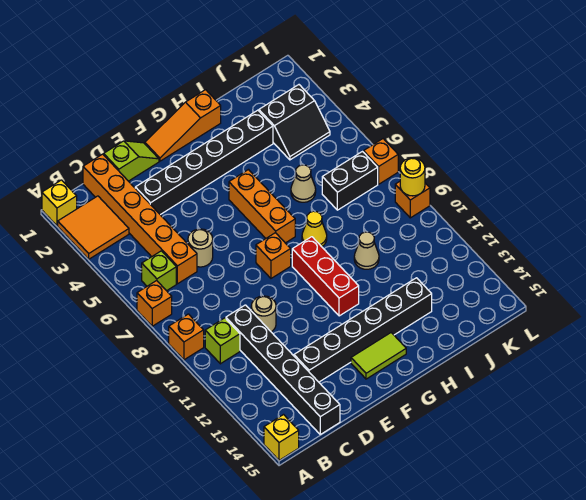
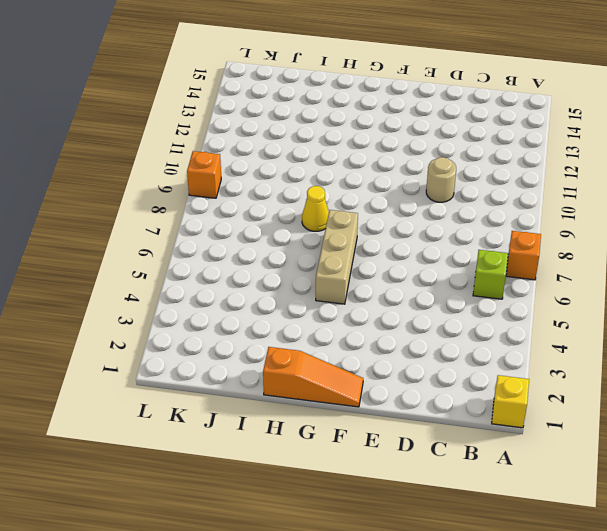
tan 1x3 brick [316,210,358,304] -> orange 1x3 brick [229,170,295,243]
none -> orange 2x2 tile [58,196,129,259]
none -> orange 1x1 brick [169,314,204,360]
none -> yellow 1x1 brick [264,415,299,460]

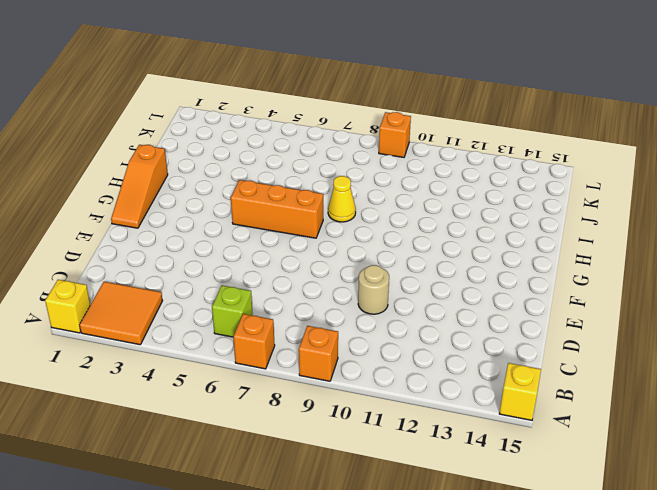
none -> lime 1x1 brick [205,318,240,364]
none -> orange 1x6 brick [83,154,197,284]
none -> black 1x6 brick [226,305,340,434]

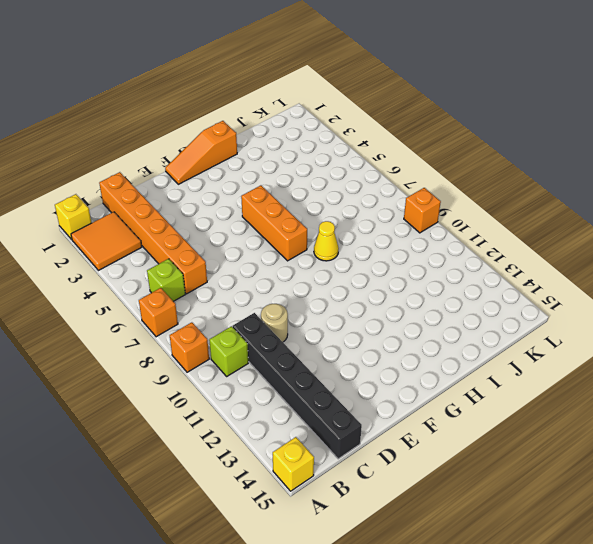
none -> lime 1x2 slope [104,141,159,181]
none -> black 1x6 brick [135,110,273,215]
none -> tan 1x1 round brick [188,229,213,267]

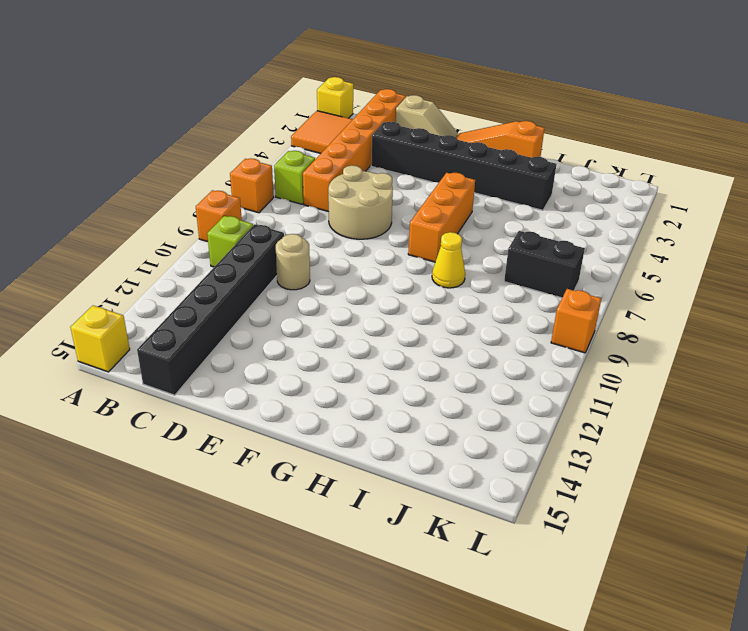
tan 1x2 slope [396,95,458,137] -> lime 1x2 slope [104,141,159,181]
tan 2x2 round brick [328,165,393,239] -> tan 1x1 round brick [188,229,213,267]
none -> black 1x6 brick [294,278,432,382]
none -> orange 1x1 brick [256,233,291,278]
none -> lime 1x2 tile [351,333,406,379]

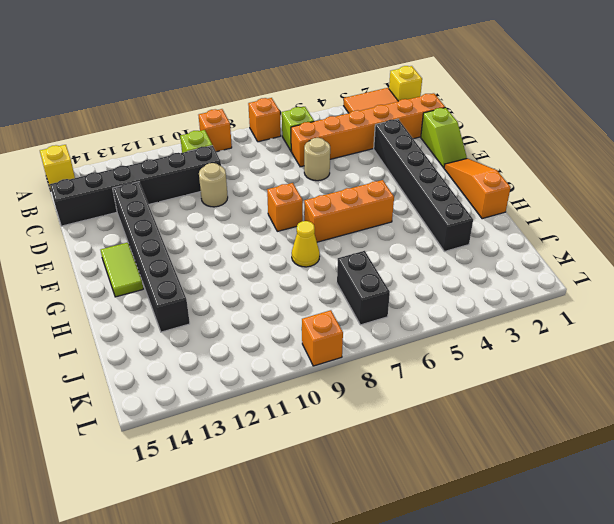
none -> red 1x3 brick [292,237,359,316]
none -> tan 1x1 cone [291,165,316,202]
none -> tan 1x1 cone [354,232,379,269]

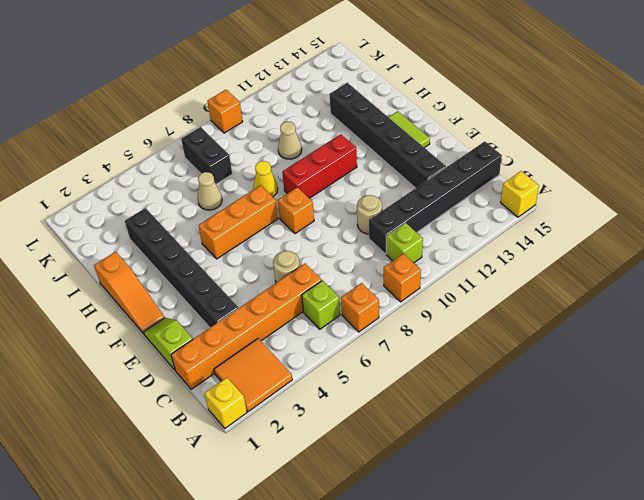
none -> black 2x2 slope [259,85,330,160]
none -> orange 1x1 brick [364,139,398,184]
none -> yellow 1x1 round brick [400,158,425,196]

